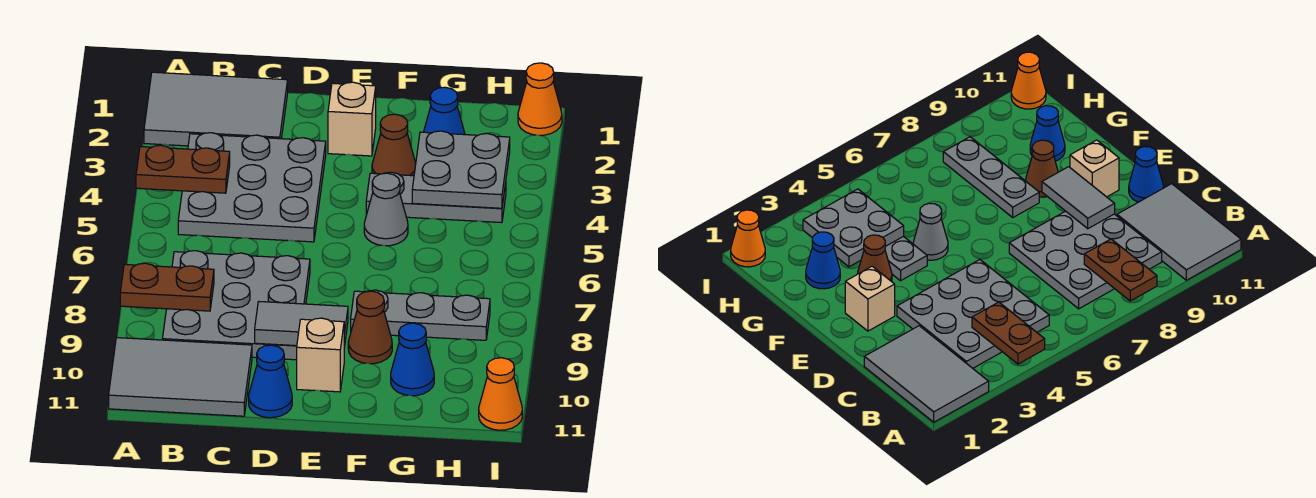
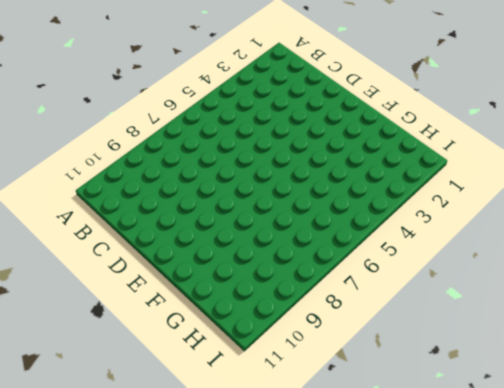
none -> grey 2x3 tile [144,72,288,146]
none -> grey 2x3 tile [109,338,252,416]
none -> grey 3x3 plate [178,133,326,242]

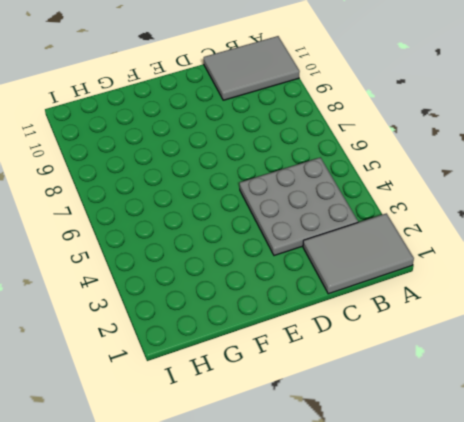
none -> grey 3x3 plate [162,251,310,360]
none -> blue 1x1 cone [249,345,292,418]
none -> tan 1x1 brick [328,82,376,156]

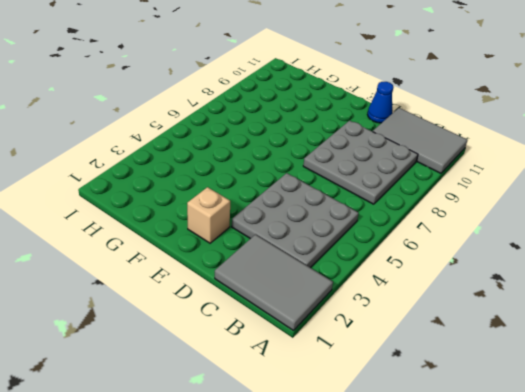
none -> tan 1x1 brick [297,318,344,392]
none -> brown 1x1 cone [372,114,416,176]
none -> grey 1x3 plate [366,172,506,223]

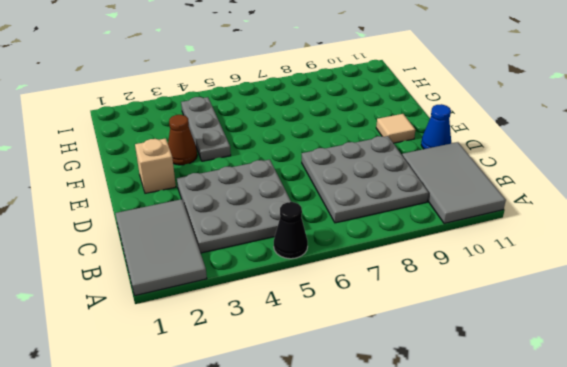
black 1x1 cone [274,202,308,259] -> none
tan 1x1 tile [376,114,415,143] -> tan 1x1 brick [297,318,344,392]
none -> grey 1x1 cone [364,173,408,246]
none -> grey 1x3 plate [351,290,490,340]
none -> brown 1x1 cone [348,291,392,364]

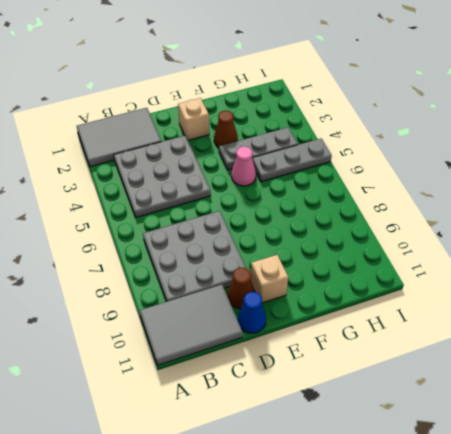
brown 1x1 cone [227,268,255,309] -> brown 1x1 cone moved to [348,291,392,364]
pink 1x1 cone [231,147,256,186] -> grey 1x1 cone [364,173,408,246]
grey 1x3 plate [252,138,332,182] -> grey 1x3 plate moved to [351,290,490,340]
none -> blue 1x1 cone [424,87,465,135]
none -> blue 1x1 cone [391,323,434,396]
none -> orange 1x1 cone [518,63,562,135]

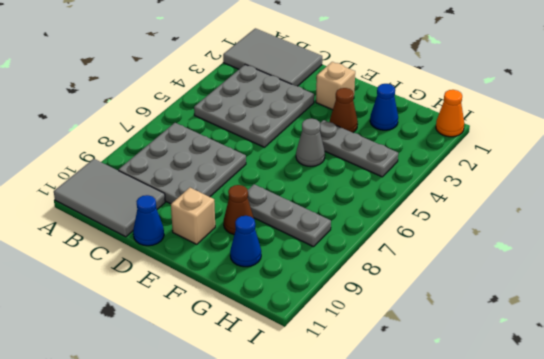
none -> orange 1x1 cone [479,358,522,430]
none -> brown 1x2 plate [136,145,230,193]
none -> brown 1x2 plate [120,263,214,311]

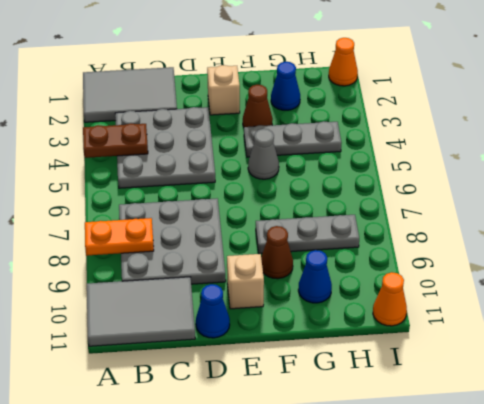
orange 1x2 plate [85,218,154,256] -> brown 1x2 plate [120,263,214,311]
none -> grey 1x2 tile [255,302,348,347]
none -> grey 2x2 plate [412,131,510,208]

